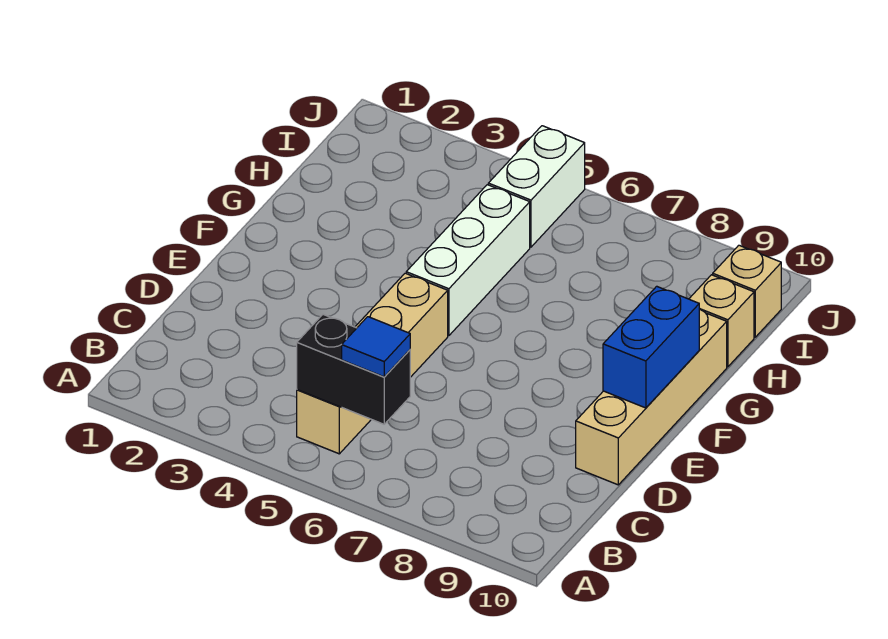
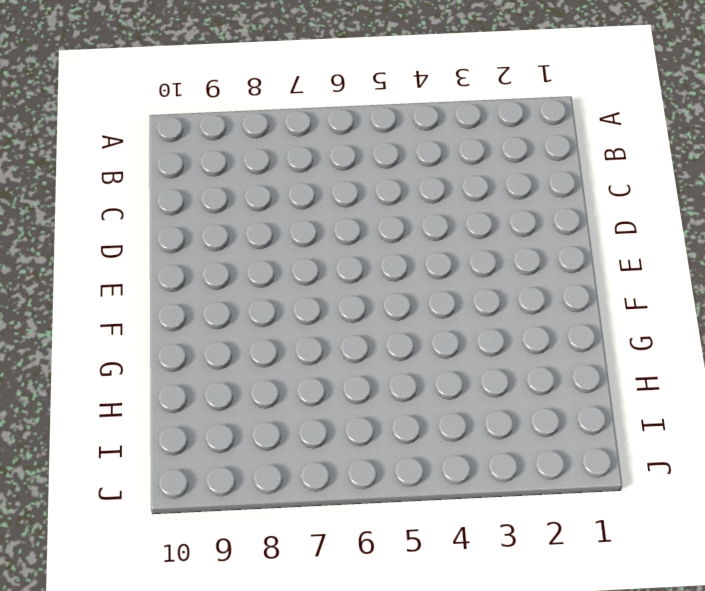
none -> tan 1x4 brick [297,273,448,454]
none -> tan 1x4 brick [576,309,727,485]

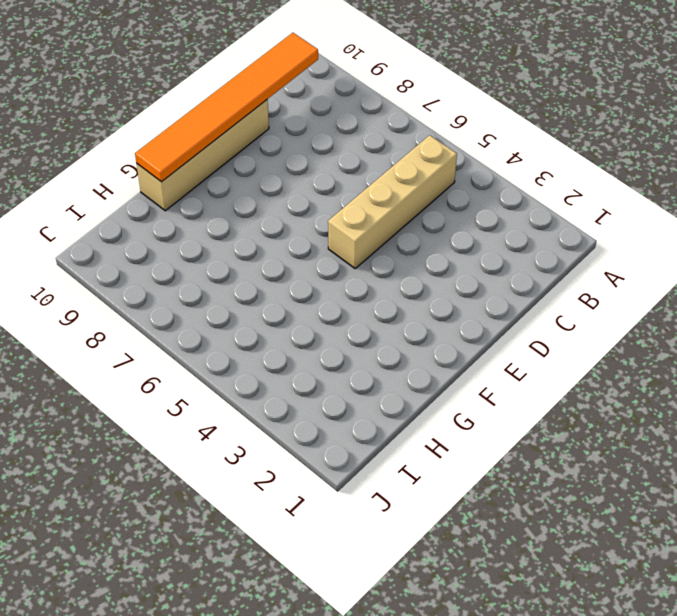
orange 1x6 tile [135,33,318,182] -> blue 1x2 brick [603,286,699,408]
none -> white 1x3 brick [406,185,530,336]
none -> tan 1x1 brick [689,275,754,367]

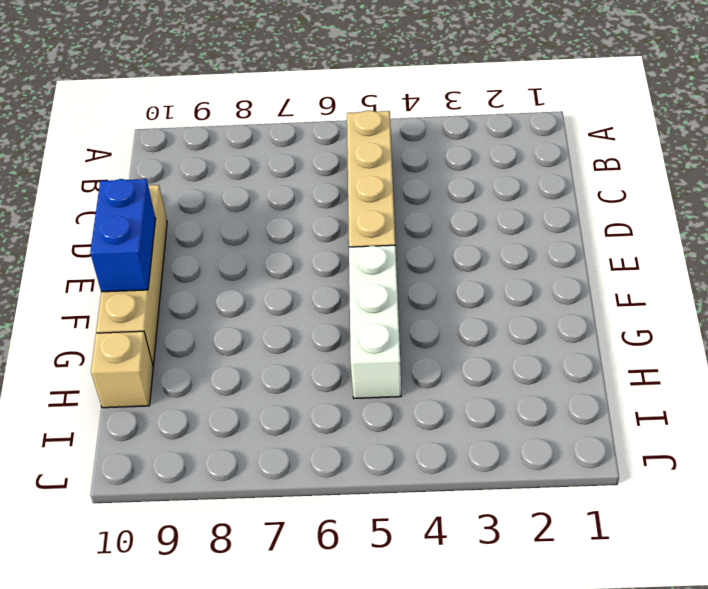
none -> white 1x2 brick [488,126,585,247]
none -> tan 1x1 brick [713,245,781,337]

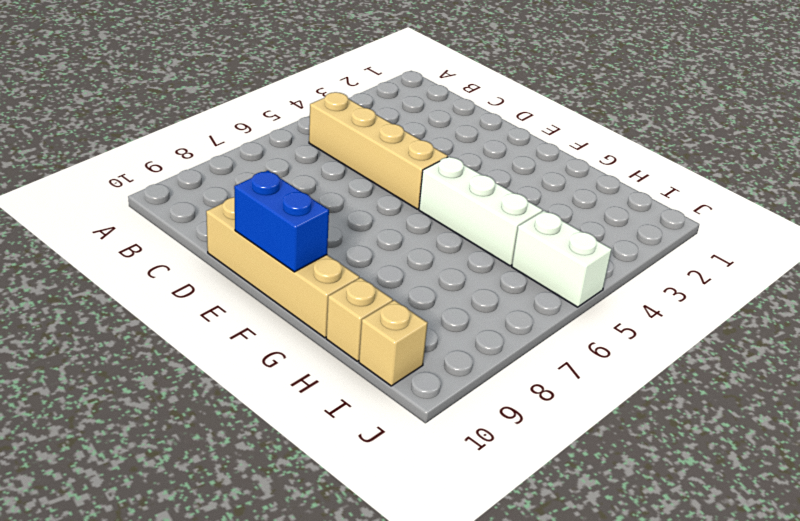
none -> black 1x2 brick [297,315,410,424]
none -> blue 1x1 tile [342,317,410,377]

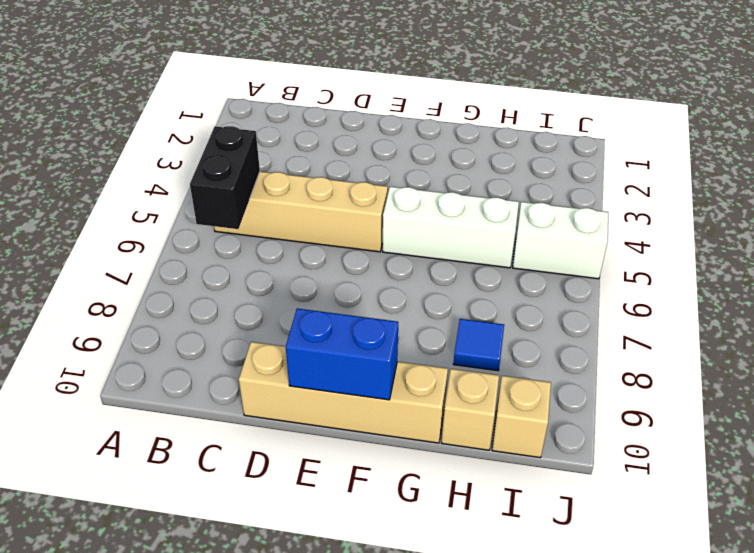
blue 1x1 tile [453,319,504,371] -> blue 1x1 tile moved to [342,317,410,377]

